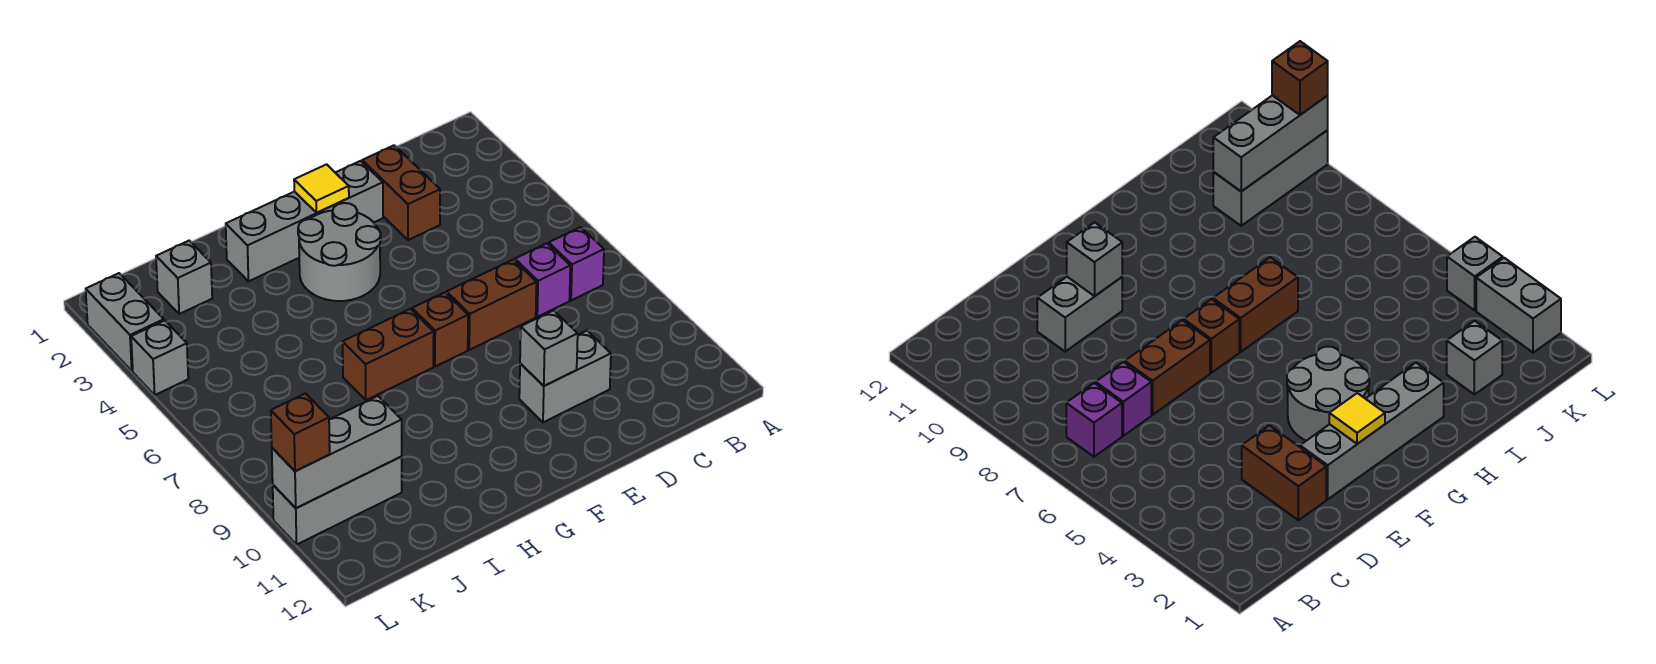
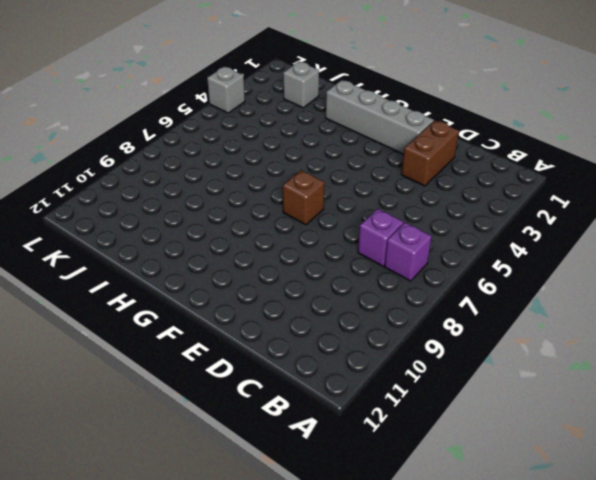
none -> brown 1x2 brick [446,260,536,350]
none -> grey 1x2 brick [519,331,611,422]
none -> grey 2x2 round brick [298,203,381,301]

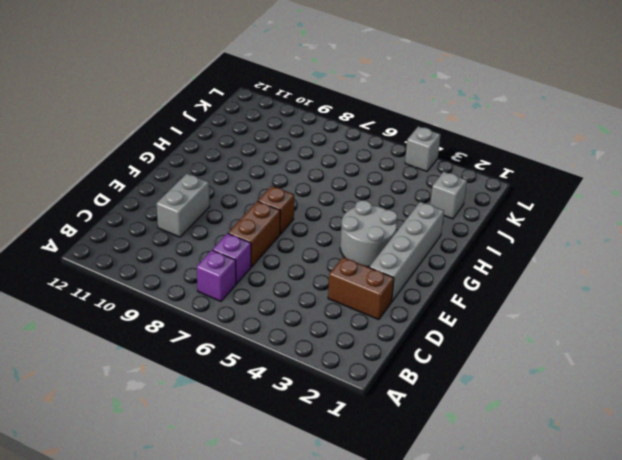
none -> brown 1x2 brick [343,309,434,400]
none -> grey 1x3 brick [273,457,402,544]
none -> grey 1x2 brick [86,273,164,371]

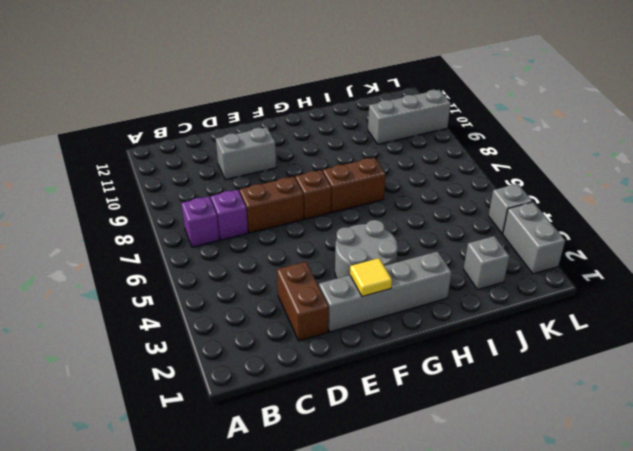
none -> grey 1x1 brick [520,310,578,386]
none -> grey 1x3 brick [272,396,402,508]
none -> brown 1x1 brick [271,393,330,471]

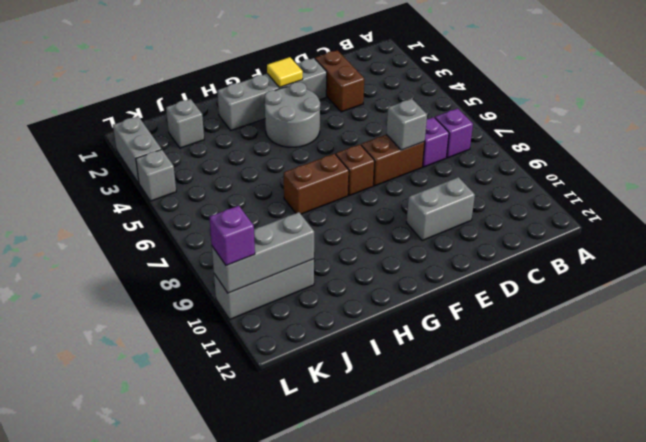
grey 1x1 brick [386,99,427,150] -> grey 1x1 brick moved to [520,310,578,386]
purple 1x1 brick [210,206,255,266] -> brown 1x1 brick [271,393,330,471]

